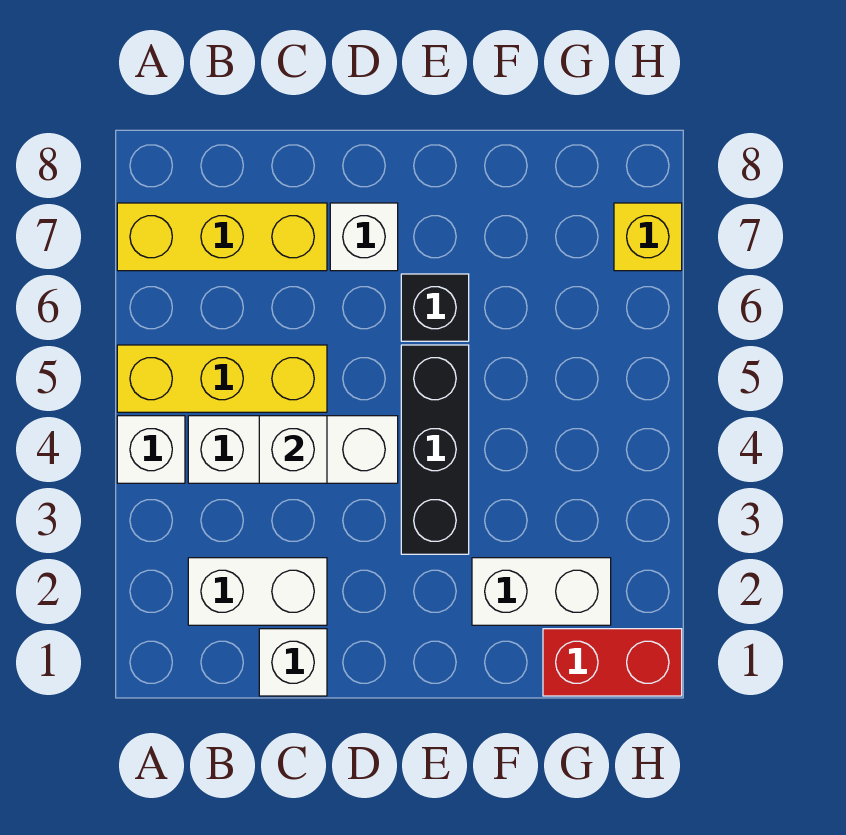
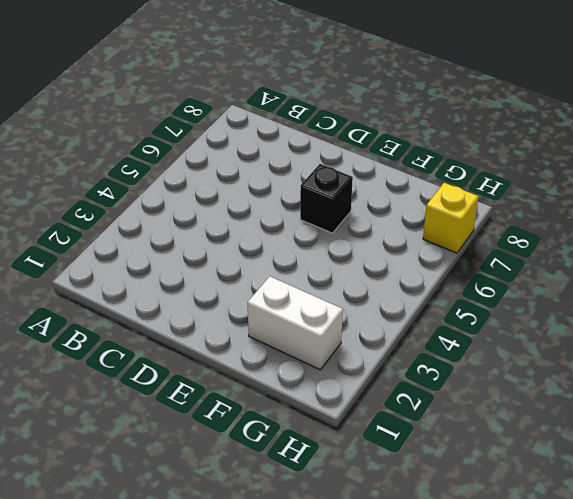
none -> white 1x1 brick [117,416,185,483]
none -> yellow 1x3 brick [117,345,327,412]
none -> yellow 1x3 brick [117,203,327,271]

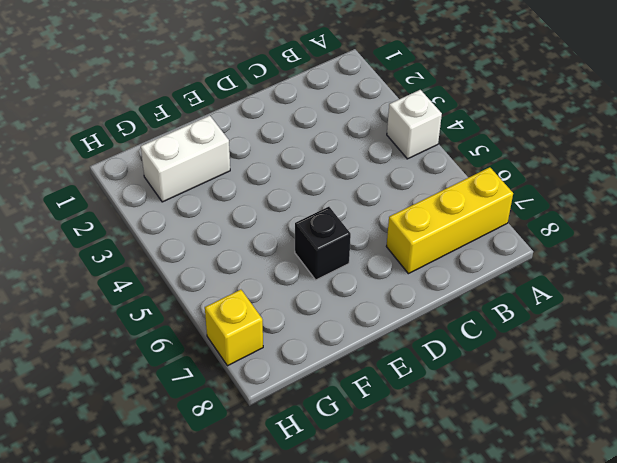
none -> yellow 1x3 brick [117,345,327,412]
none -> white 1x2 brick [188,558,327,625]
none -> white 1x3 brick [188,416,398,483]

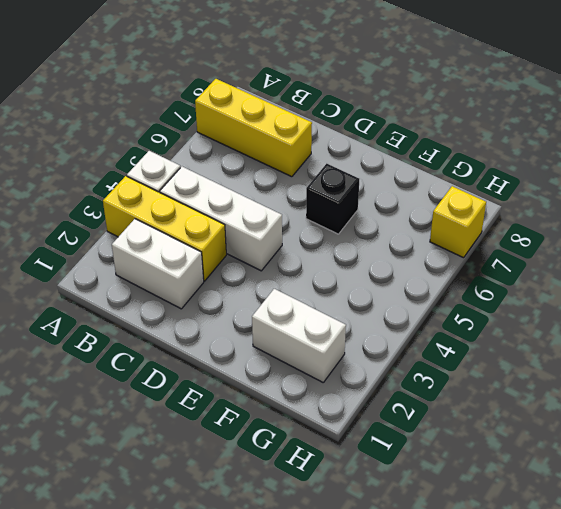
yellow 1x3 brick [103,176,226,281] -> yellow 1x3 brick moved to [117,345,327,412]
none -> white 1x1 brick [259,629,327,696]
none -> white 1x1 brick [330,203,398,271]
none -> black 1x3 brick [401,345,469,554]

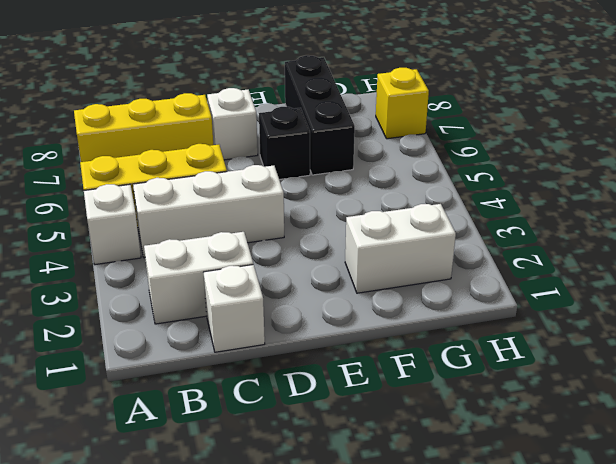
black 1x3 brick [285,55,355,175] -> black 1x3 brick moved to [401,345,469,554]
none -> red 1x2 brick [543,629,682,696]
none -> white 1x1 brick [259,416,327,483]

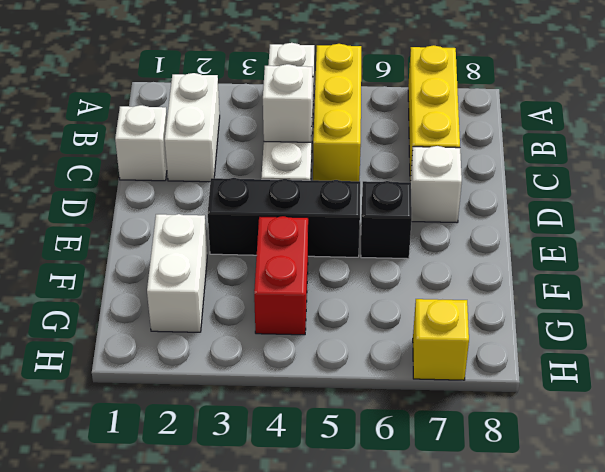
red 1x2 brick [254,216,308,335] -> red 1x2 brick moved to [543,629,682,696]

